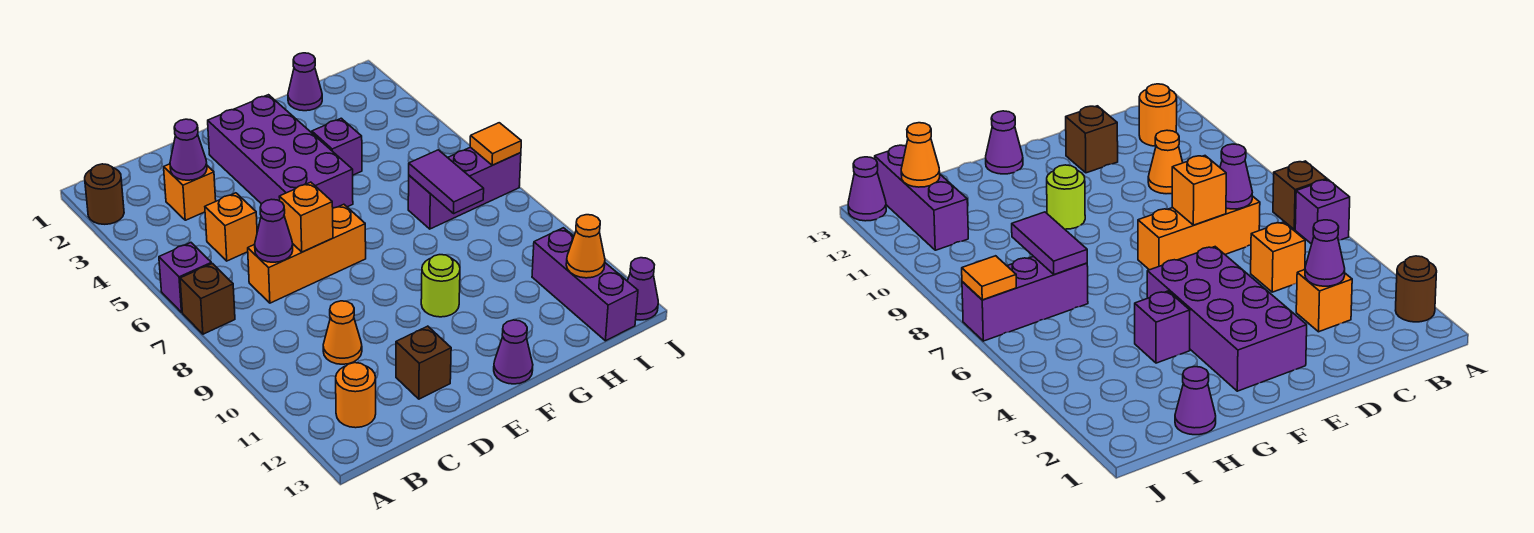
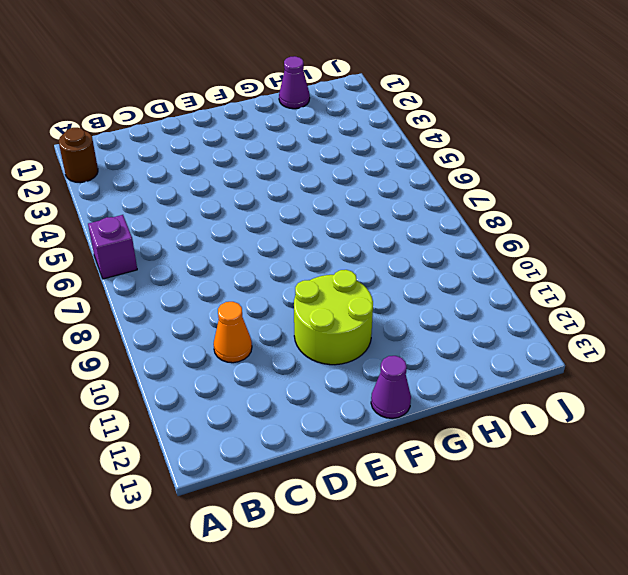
lime 2x2 round brick [294,270,373,365] -> lime 1x1 round brick [421,255,460,317]
none -> brown 1x1 brick [180,264,235,334]
none -> orange 1x1 round brick [336,363,376,428]
none -> orange 1x1 brick [164,164,216,220]

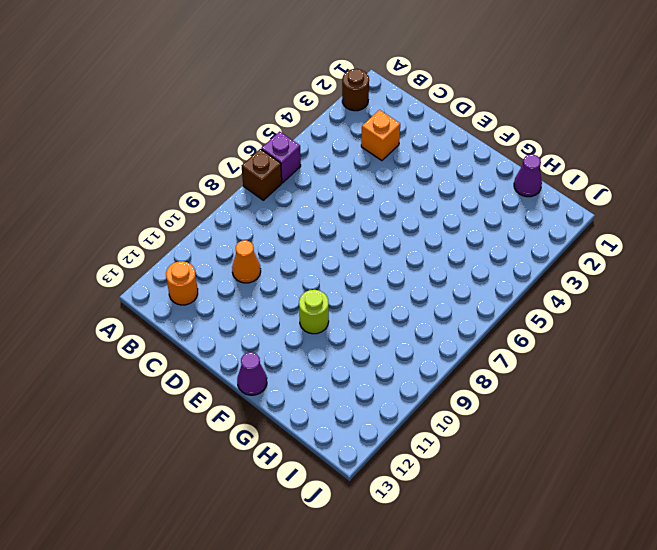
none -> orange 1x1 brick [205,193,257,261]
none -> orange 1x3 brick [248,204,366,303]
none -> brown 1x1 brick [396,326,451,399]

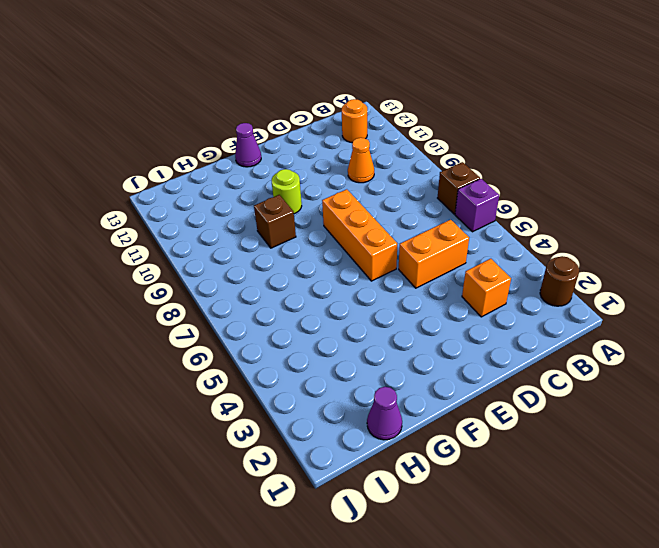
orange 1x2 brick [399,220,469,288] -> orange 1x1 brick [205,193,257,261]
orange 1x3 brick [322,189,397,281] -> orange 1x3 brick turned to [248,204,366,303]
brown 1x1 brick [254,195,296,248] -> brown 1x1 brick moved to [396,326,451,399]
none -> purple 2x4 brick [208,95,353,208]
none -> purple 1x1 brick [312,118,362,175]
none -> purple 1x3 brick [408,147,521,229]

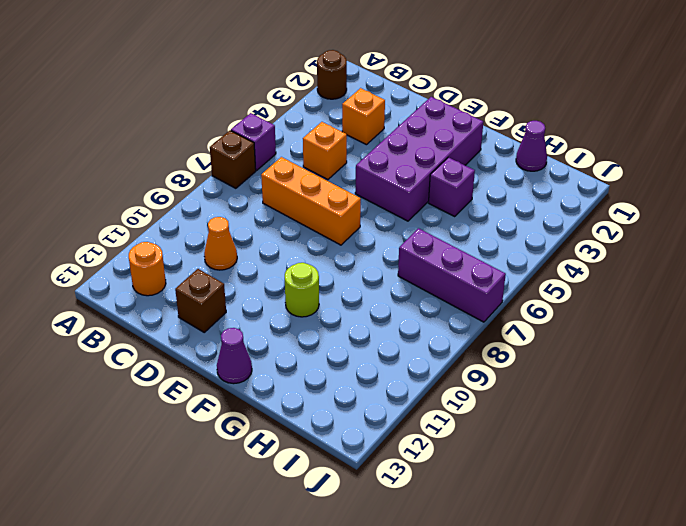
none -> purple 1x3 brick [532,228,638,341]
none -> purple 1x1 cone [627,258,658,320]
none -> purple 1x1 cone [170,119,207,180]

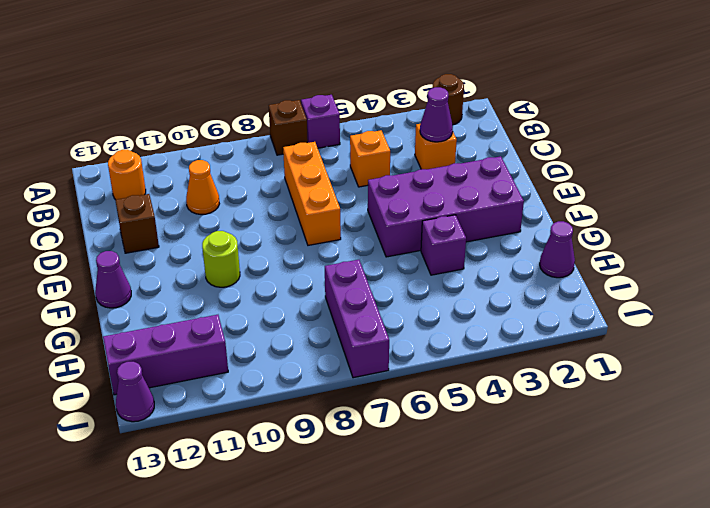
none -> purple 1x1 cone [255,199,293,262]
none -> orange 1x1 brick [279,182,333,252]
none -> purple 1x2 tile [409,150,484,213]

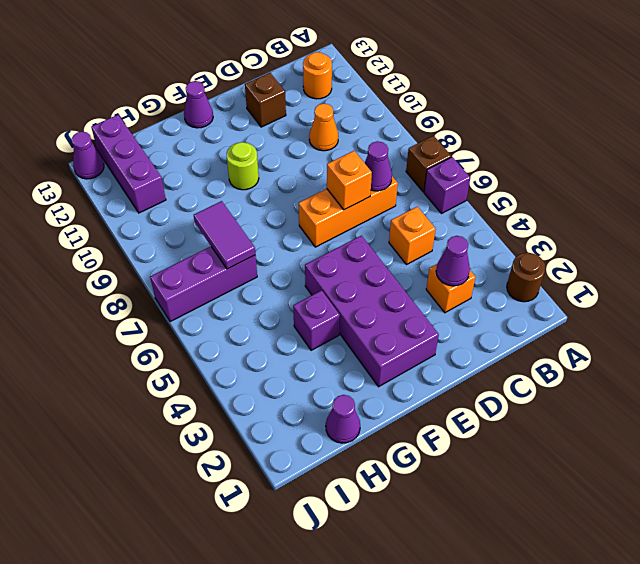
none -> orange 1x1 cone [566,215,605,278]
none -> orange 1x1 tile [470,123,521,165]

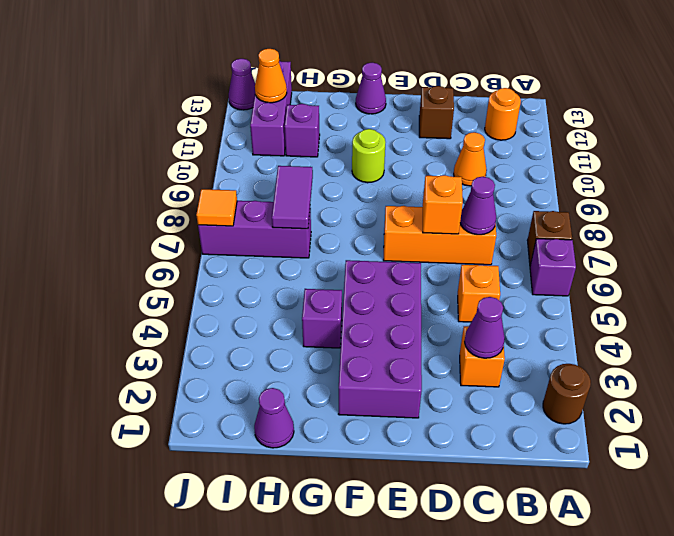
purple 1x1 brick [284,104,320,157] -> none

